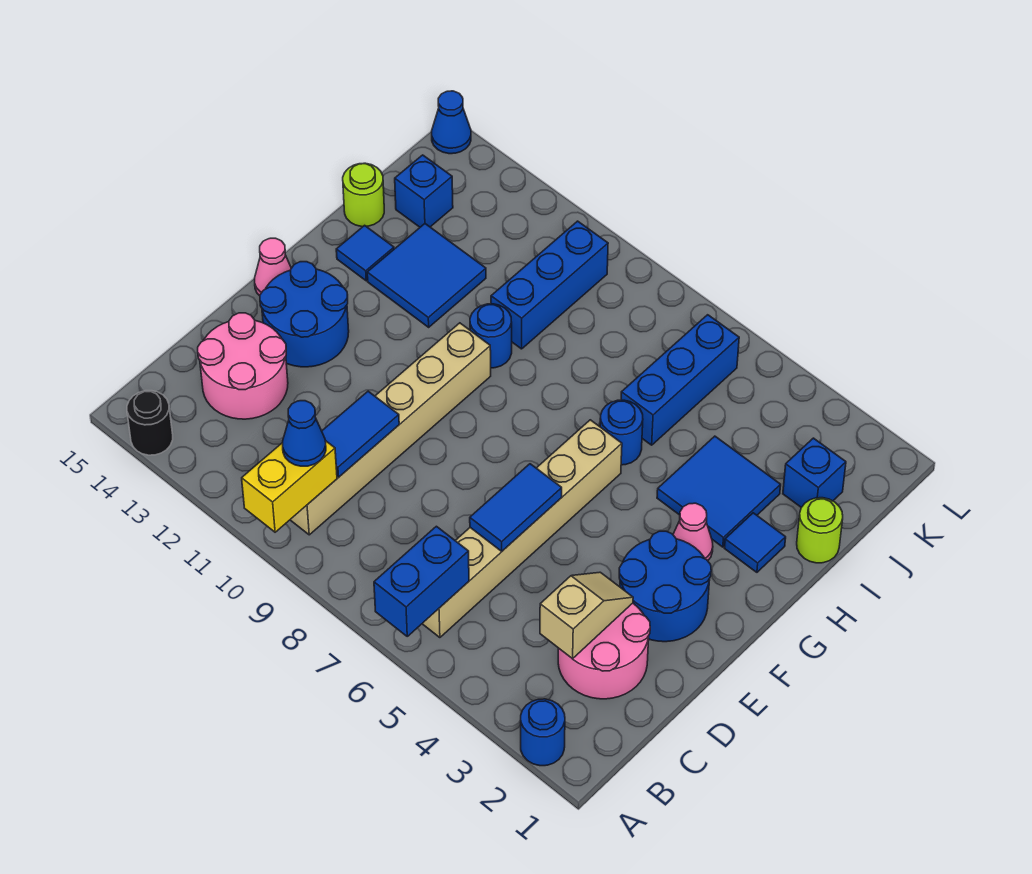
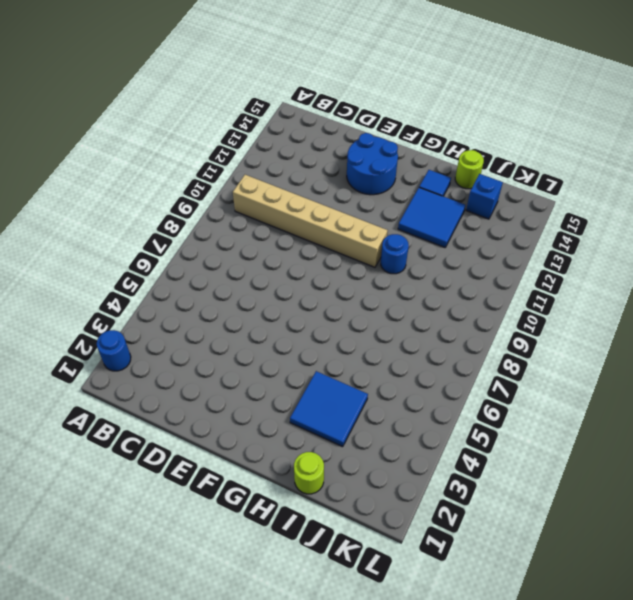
none -> black 1x1 round brick [127,391,173,455]
none -> tan 1x6 brick [422,420,622,638]
none -> pink 2x2 round brick [558,603,650,699]

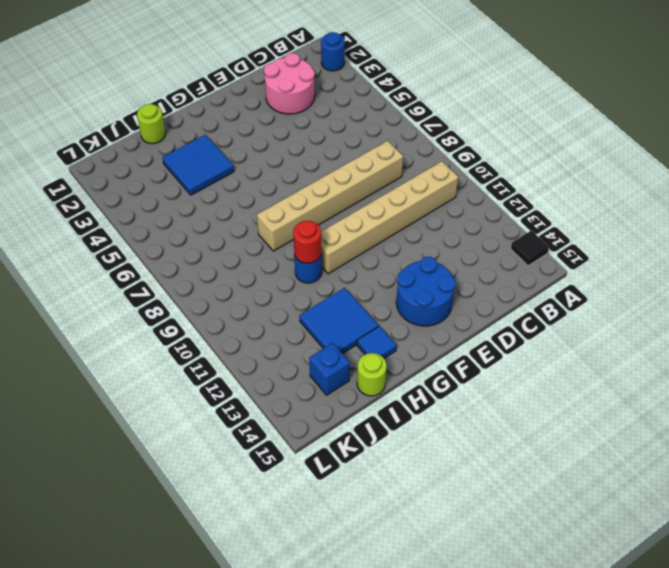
black 1x1 tile [511,230,549,266] -> black 1x1 round brick [127,391,173,455]
tan 1x6 brick [257,141,403,251] -> tan 1x6 brick moved to [422,420,622,638]
red 1x1 round brick [293,221,321,263] -> none
none -> pink 2x2 round brick [198,313,288,419]
none -> blue 2x2 round brick [619,531,711,642]
none -> pink 1x1 cone [255,238,291,296]

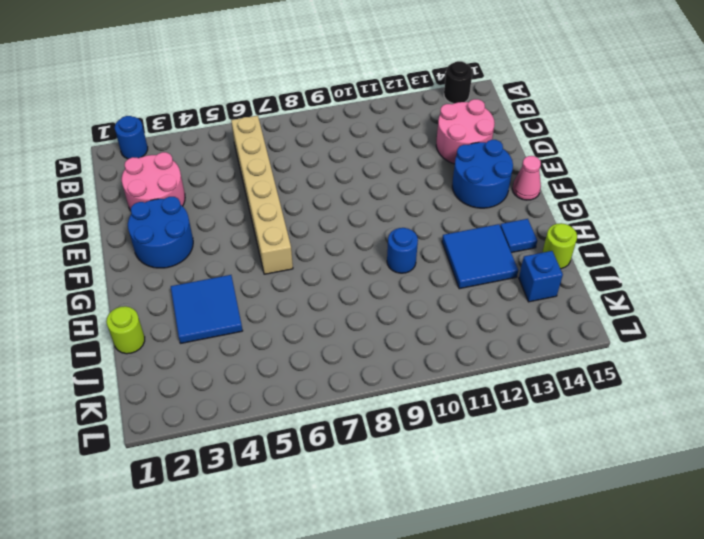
none -> tan 1x6 brick [290,323,491,535]
none -> pink 1x1 cone [673,503,713,561]
none -> blue 1x1 tile [724,513,786,572]

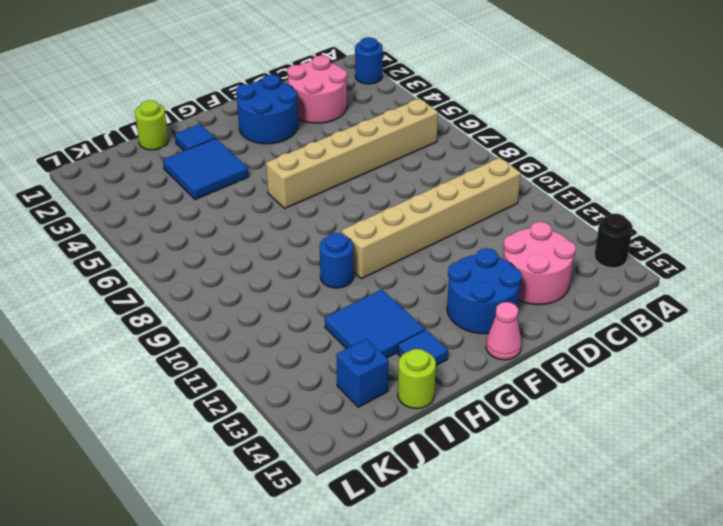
none -> pink 1x1 cone [673,503,713,561]
none -> blue 1x1 round brick [600,400,643,465]
none -> blue 1x3 brick [621,315,739,445]

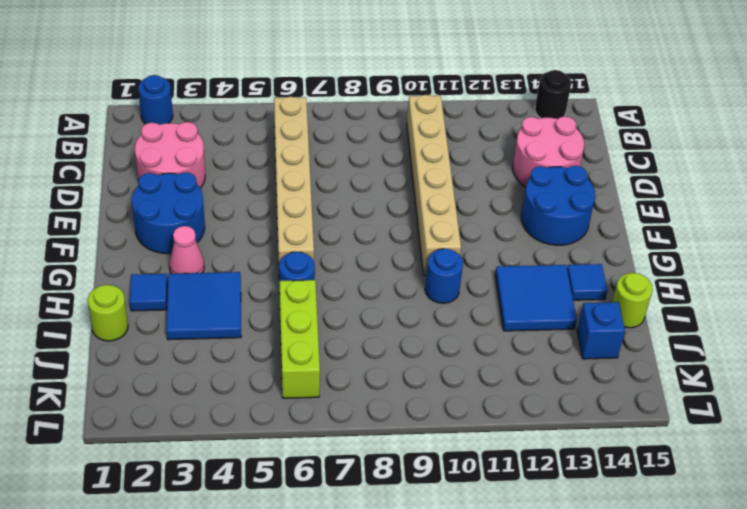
lime 1x3 brick [280,280,320,398] -> blue 1x3 brick [621,315,739,445]
none -> pink 1x1 cone [255,238,291,296]
none -> blue 1x3 brick [491,221,608,349]
none -> blue 1x1 brick [783,438,846,507]

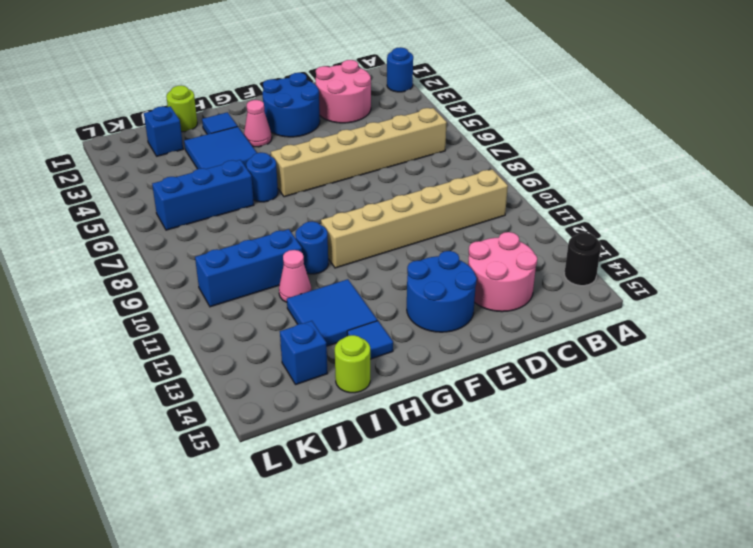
pink 1x1 cone [279,250,311,302] -> pink 1x1 cone moved to [255,238,291,296]
none -> blue 1x1 cone [432,91,471,154]
none -> blue 1x2 brick [374,526,469,636]
none -> yellow 1x2 brick [242,441,337,532]

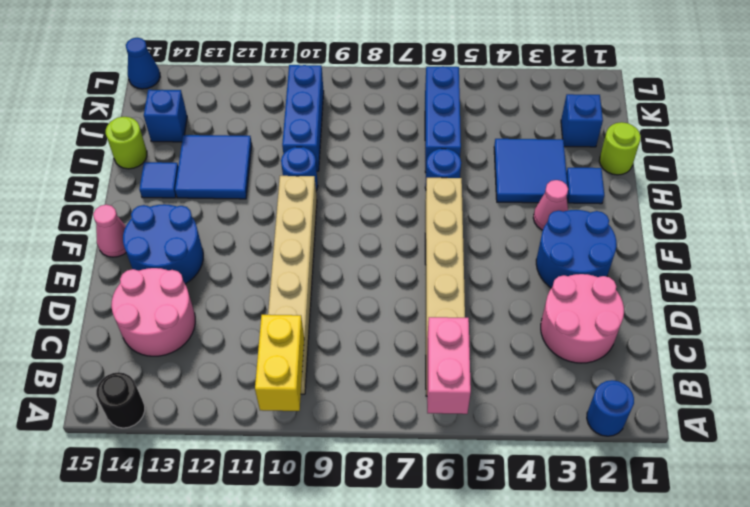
pink 1x2 brick [427,317,471,414] -> blue 1x2 brick [374,526,469,636]
none -> tan 1x2 slope [540,572,633,659]
none -> blue 1x2 tile [322,391,399,477]
none -> blue 1x2 tile [470,464,562,551]

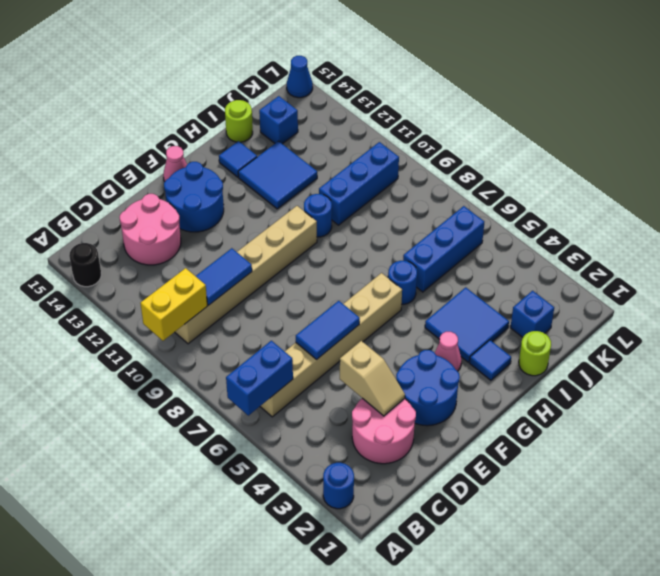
tan 1x2 slope [340,341,405,416] -> tan 1x2 slope turned to [540,572,633,659]
none -> blue 1x1 cone [283,401,326,466]

